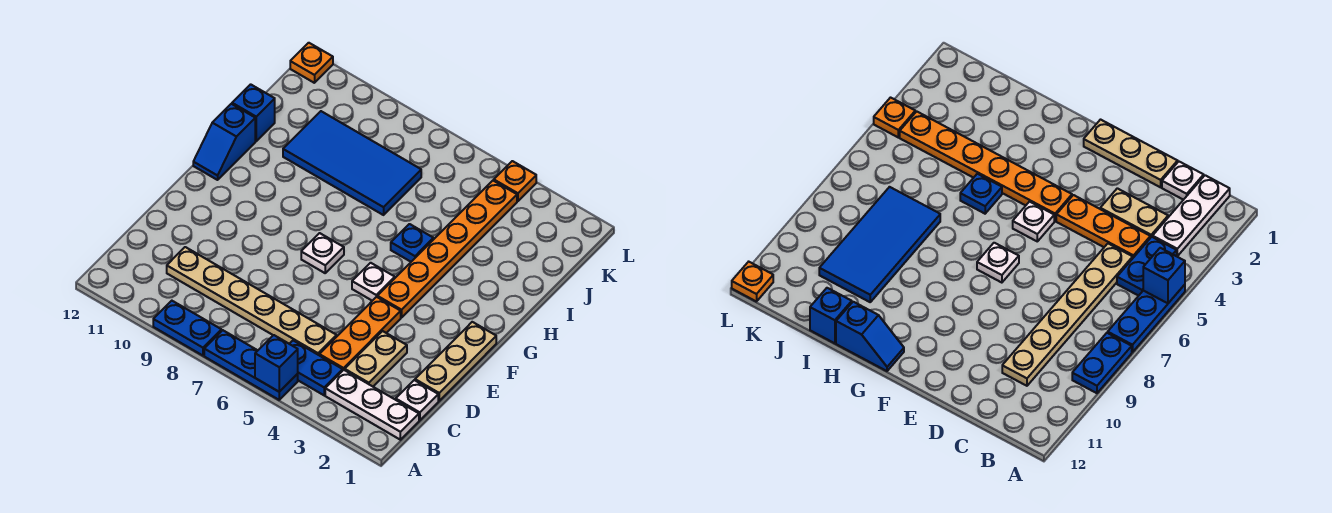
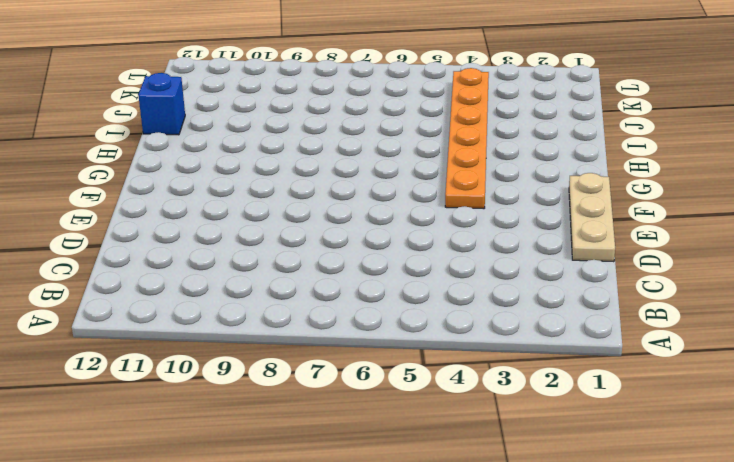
none -> blue 1x3 plate [204,330,298,400]
none -> blue 1x2 plate [153,301,221,356]
none -> white 1x3 plate [325,370,419,440]

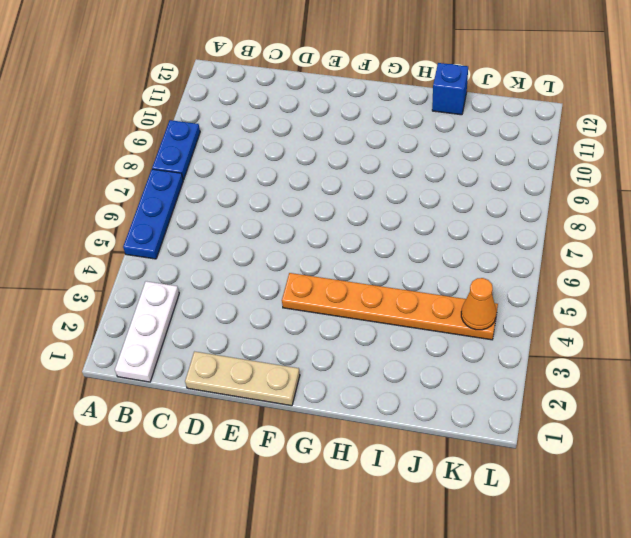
orange 1x1 cone [461,278,496,330] -> none
none -> blue 1x2 plate [290,341,343,395]
none -> white 1x1 plate [396,380,438,420]
none -> tan 1x2 plate [345,331,407,386]

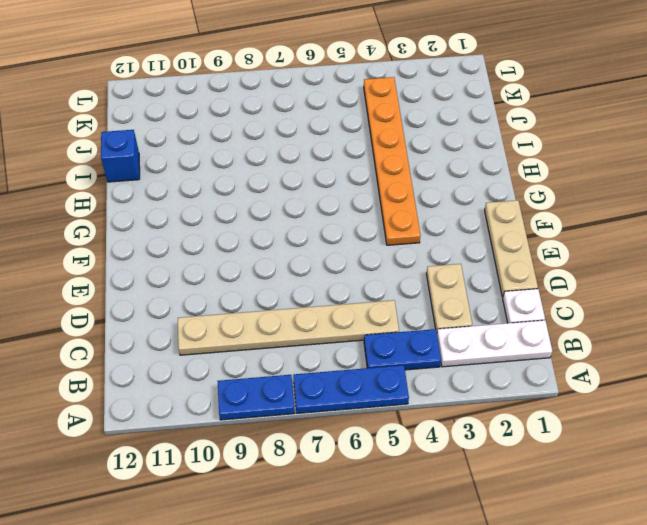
none -> orange 1x3 plate [319,297,401,370]
none -> white 1x1 plate [352,263,395,301]
none -> white 1x1 plate [301,233,344,273]

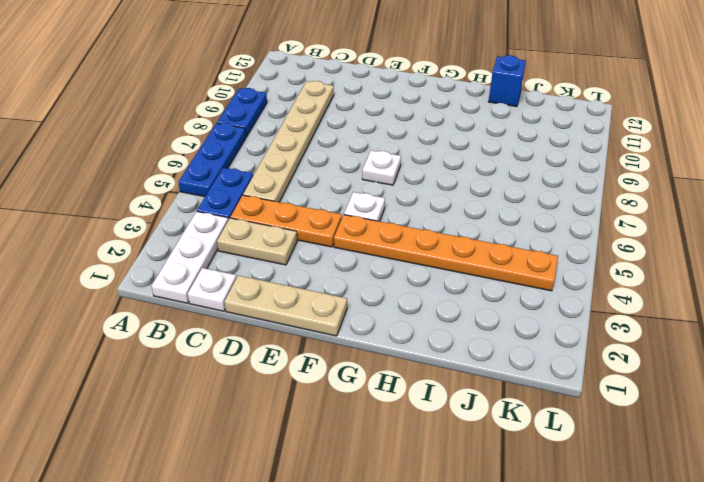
none -> blue 1x2 slope [193,104,255,180]
none -> blue 1x1 plate [391,224,433,262]
none -> blue 2x4 tile [283,111,421,215]

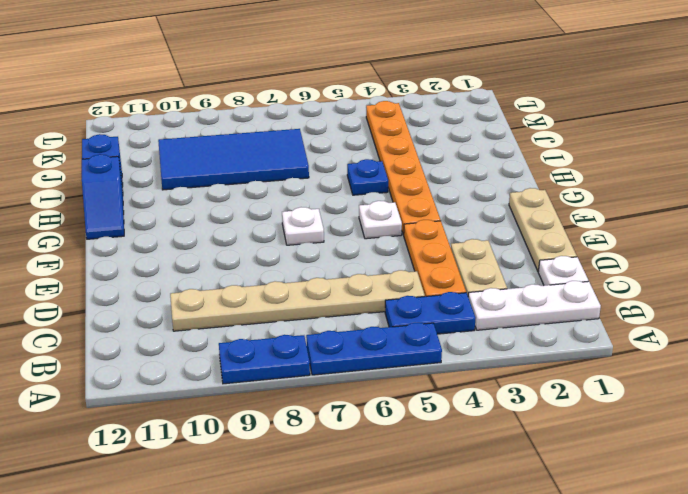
none -> orange 1x1 plate [494,161,536,201]
none -> orange 1x1 plate [290,43,333,83]
none -> blue 1x1 brick [255,335,298,392]

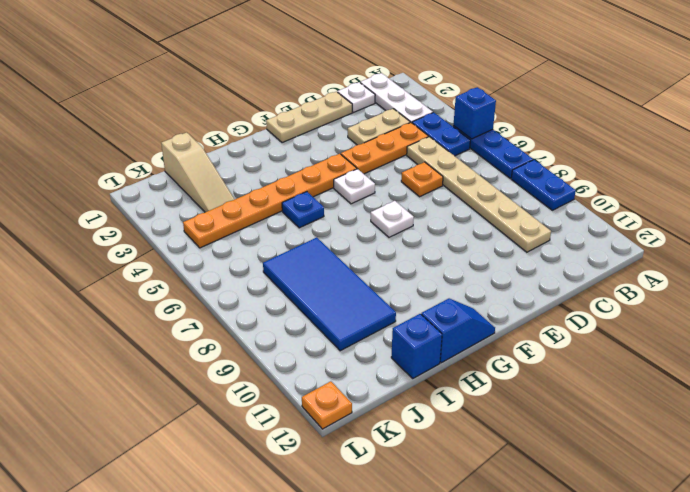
orange 1x1 plate [401,162,443,197] -> orange 1x1 plate moved to [494,161,536,201]
tan 1x3 slope [161,132,235,212] -> none

